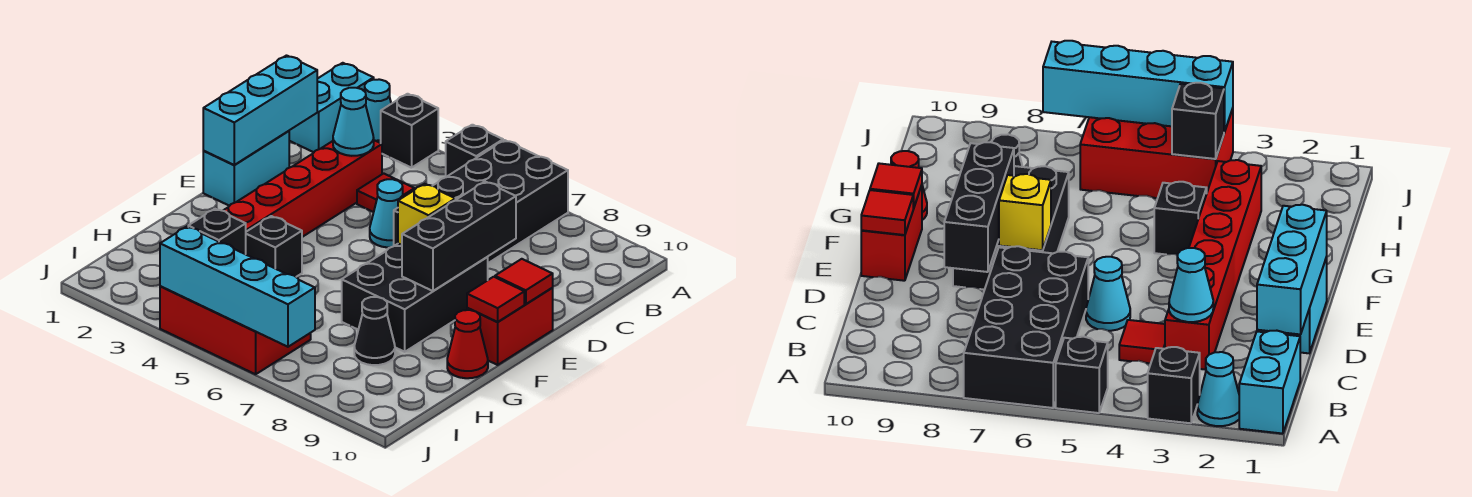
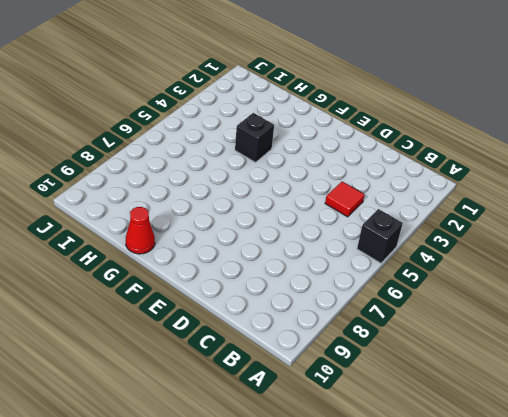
none -> cyan 1x2 brick [289,63,374,152]
none -> cyan 1x1 cone [365,79,391,143]
none -> black 1x1 brick [381,94,438,168]

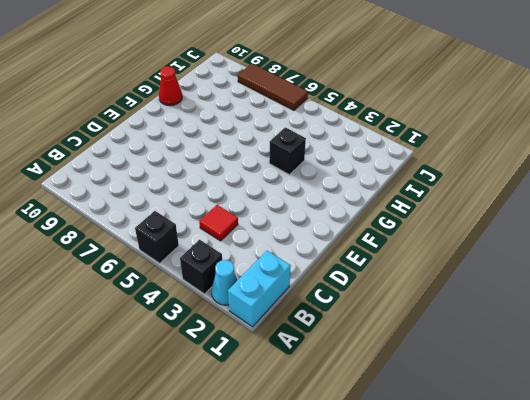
brown 1x3 tile [238,64,308,110] -> red 2x3 brick [160,286,311,374]
none -> black 2x4 brick [394,140,568,263]
none -> red 1x6 brick [223,140,382,237]
none -> cyan 1x2 brick [203,131,289,206]

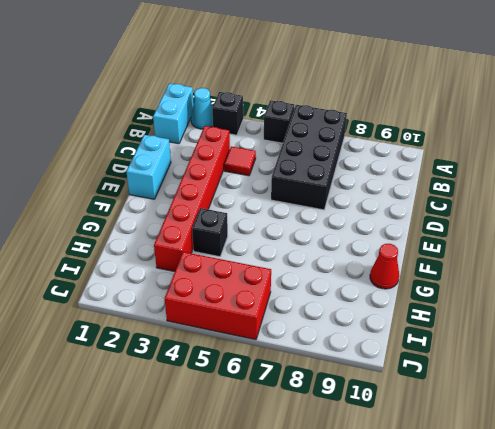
none -> cyan 1x1 cone [370,179,403,248]
none -> black 2x3 brick [342,244,488,352]
none -> red 1x2 brick [467,288,553,365]

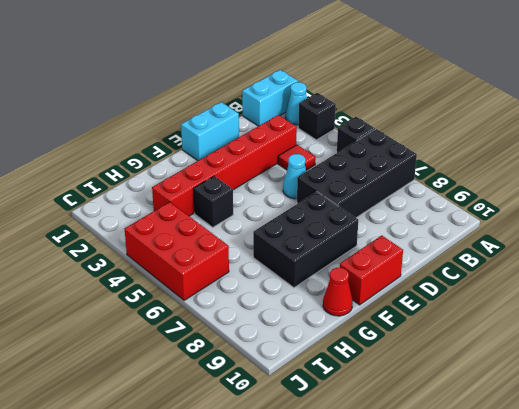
none -> black 1x1 cone [354,297,395,365]
none -> cyan 1x3 brick [203,56,317,165]
none -> cyan 1x1 cone [333,88,374,156]

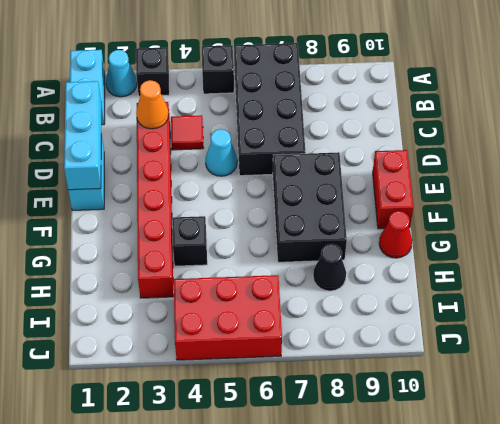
orange 1x1 cone [136,80,169,129] -> cyan 1x1 cone [333,88,374,156]
none -> black 1x3 brick [402,182,516,291]
none -> yellow 1x1 brick [398,184,455,245]
none -> red 1x1 tile [495,259,553,304]

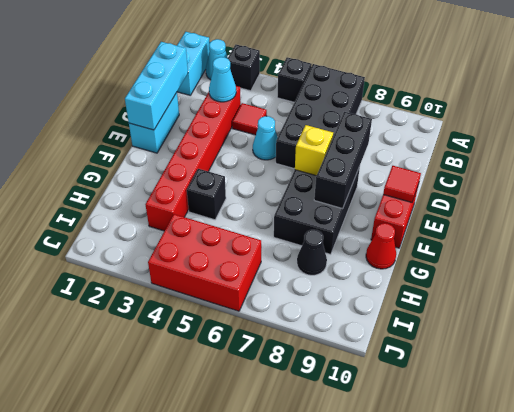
none -> red 1x1 tile [467,277,524,322]
none -> black 1x1 brick [188,209,246,254]
none -> cyan 1x4 brick [160,227,315,347]

